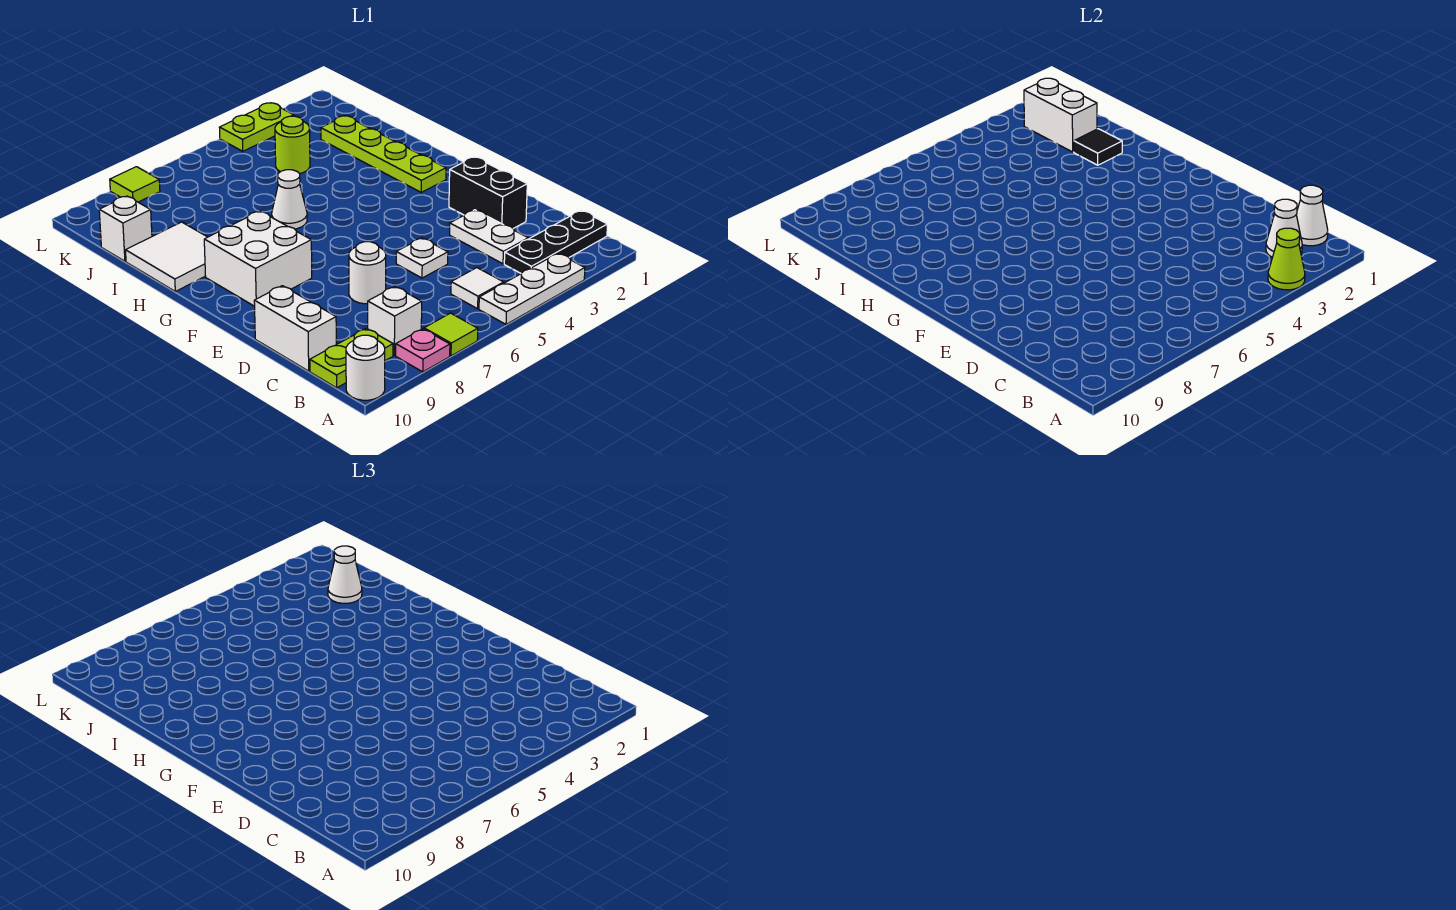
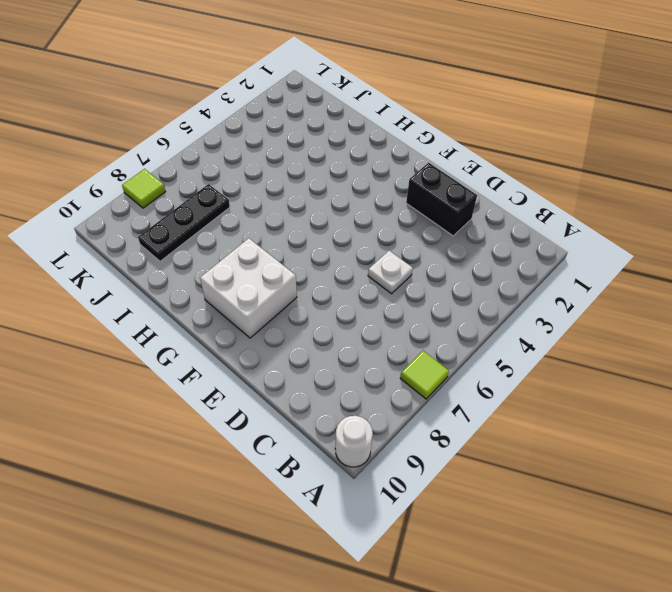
black 1x3 plate [138,184,230,261] -> black 1x3 plate moved to [504,211,608,273]
none -> white 1x3 plate [479,253,585,324]
none -> pink 1x1 plate [396,329,450,372]
none -> white 1x1 tile [451,268,504,309]

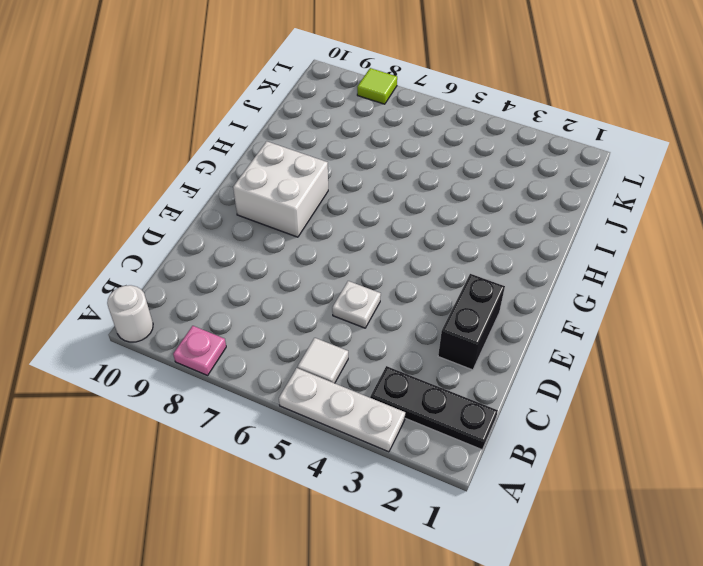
none -> lime 1x1 tile [424,313,478,356]
none -> white 1x1 brick [368,286,422,355]
none -> lime 1x2 plate [310,328,393,388]

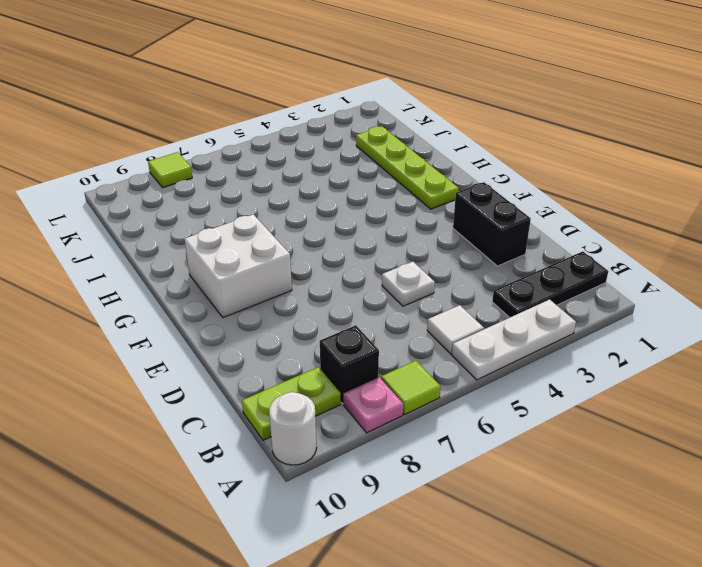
black 1x1 brick [320,325,379,404] -> white 1x1 brick [368,286,422,355]
none -> white 1x2 plate [450,210,528,264]
none -> white 1x2 brick [254,286,336,371]
none -> white 1x1 round brick [349,242,386,304]

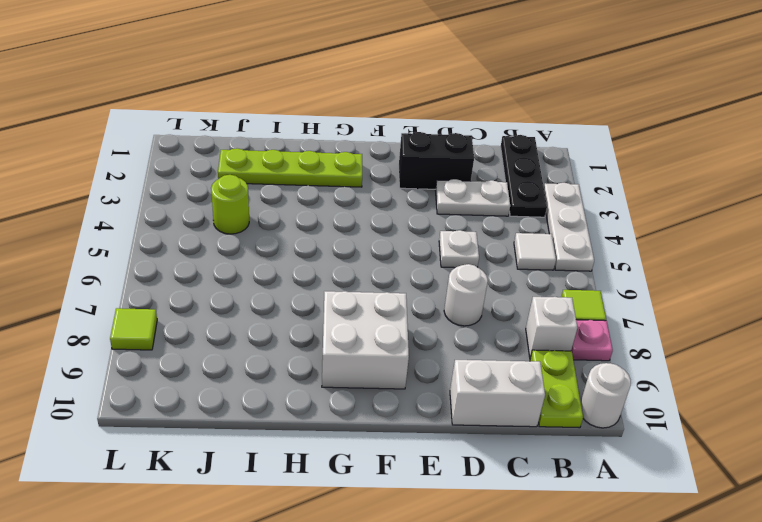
none -> white 1x1 cone [272,170,307,229]
none -> white 2x2 tile [126,222,207,291]
none -> white 1x1 brick [99,196,152,261]

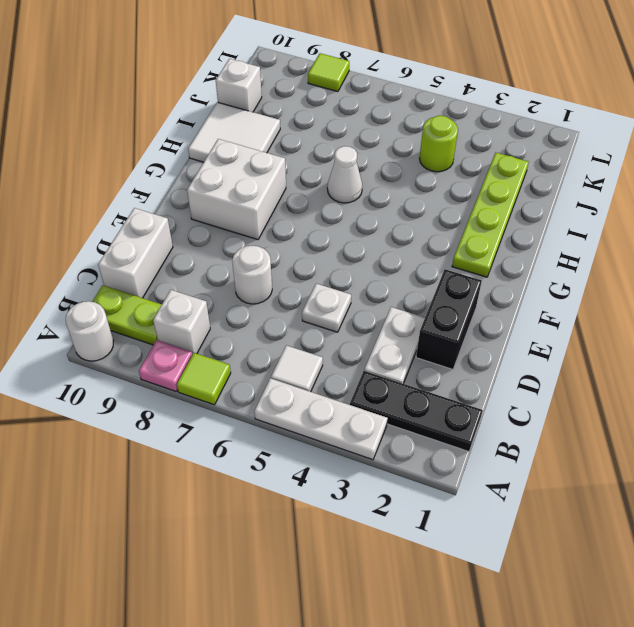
none -> lime 1x2 plate [219,103,294,151]
none -> lime 1x1 cone [1268,228,1305,290]
none -> white 1x1 cone [1296,185,1328,246]

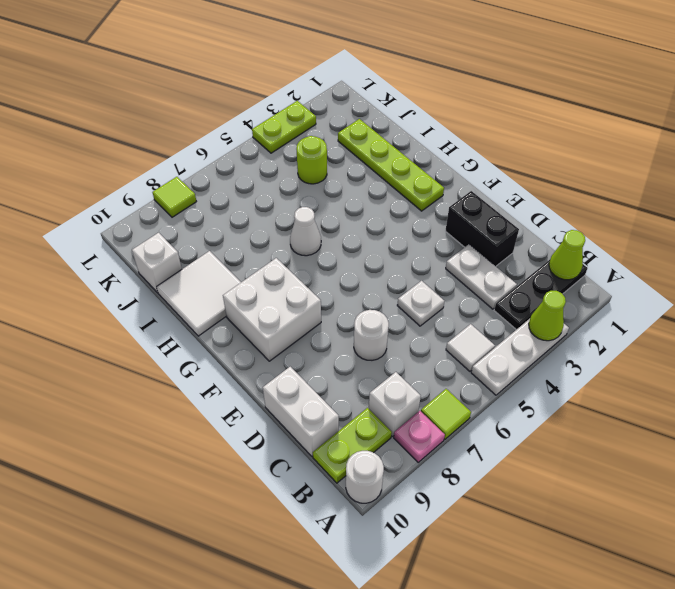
lime 1x1 cone [549,230,585,280] -> white 1x1 cone [1296,185,1328,246]
none -> white 1x1 cone [1266,199,1302,257]
none -> black 1x1 tile [1074,129,1122,165]
none -> white 1x2 brick [1024,78,1097,152]

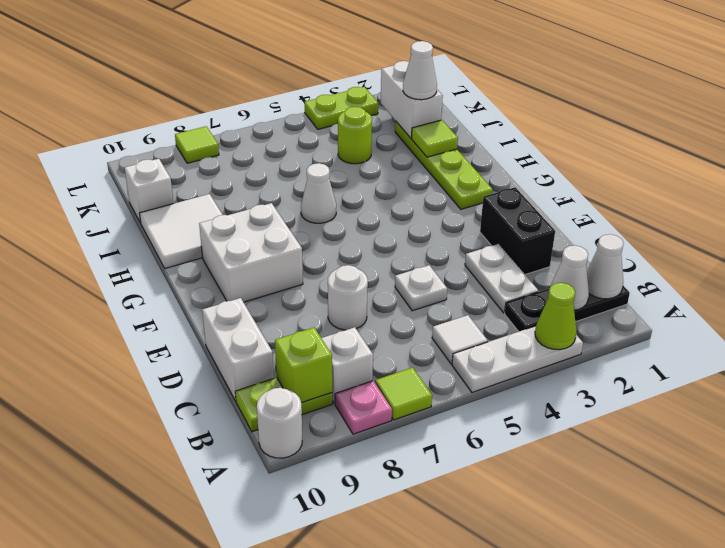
lime 1x1 brick [275,328,332,403] -> none
lime 1x1 tile [411,120,458,157] -> black 1x1 tile [1074,129,1122,165]

